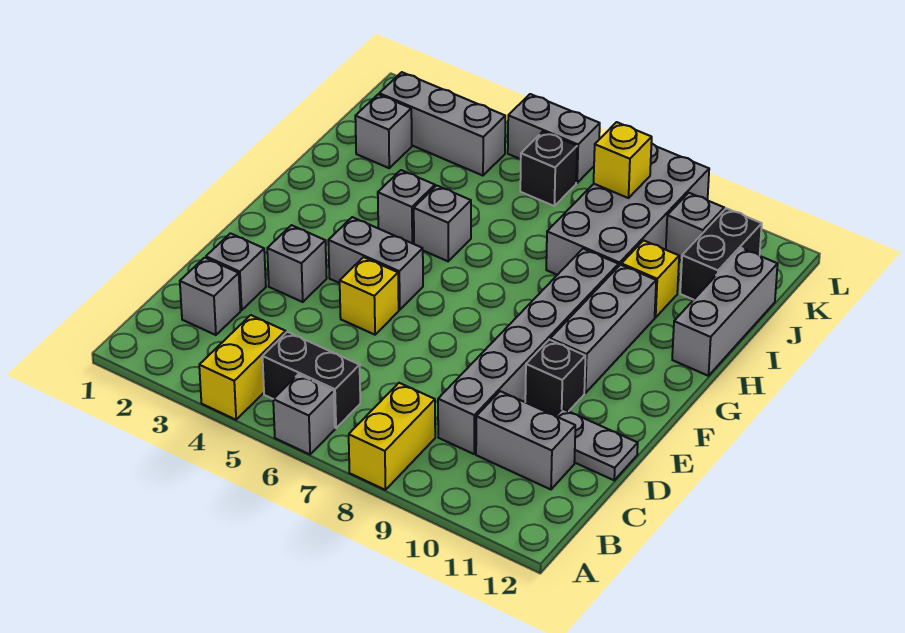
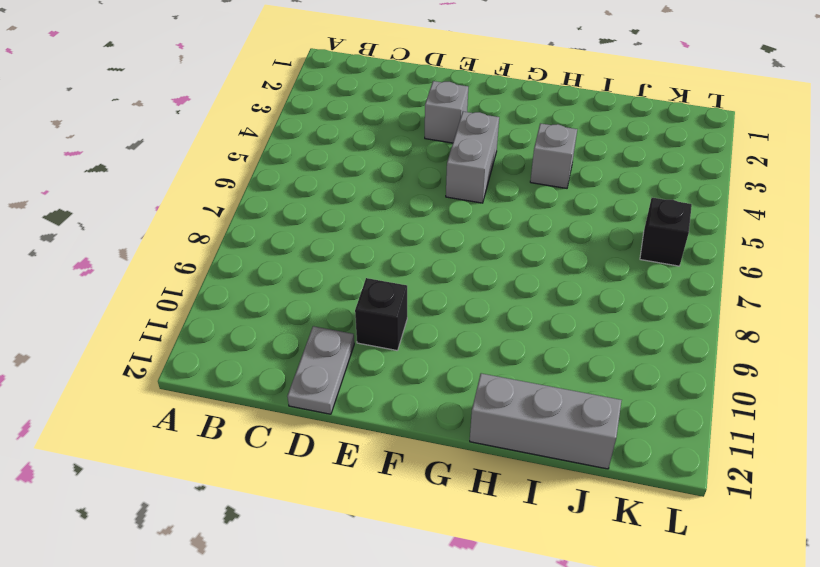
none -> yellow 1x2 brick [199,315,286,420]
none -> grey 1x1 brick [273,374,335,454]
none -> yellow 1x2 brick [349,383,435,490]

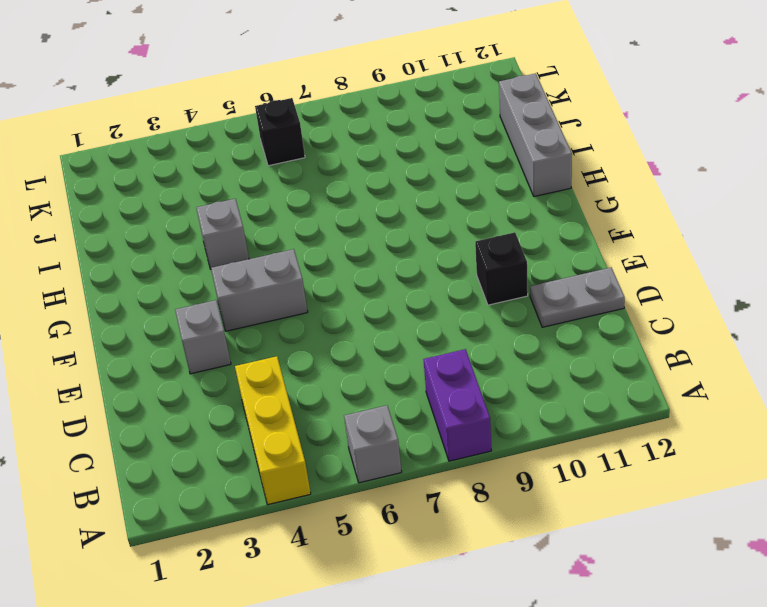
yellow 1x3 brick [235,356,311,505] -> yellow 1x2 brick [199,315,286,420]
purple 1x2 brick [423,349,491,461] -> yellow 1x2 brick [349,383,435,490]
none -> black 1x2 brick [263,332,360,428]
none -> grey 1x1 brick [180,258,240,335]
none -> grey 1x6 brick [438,249,619,454]

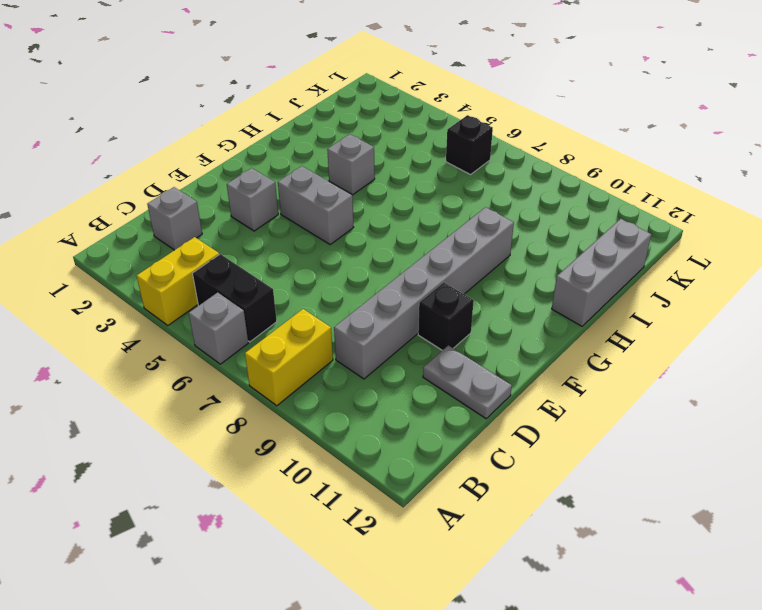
none -> grey 1x2 brick [476,391,575,489]
none -> grey 1x1 brick [206,233,266,310]
none -> yellow 1x1 brick [340,257,399,335]

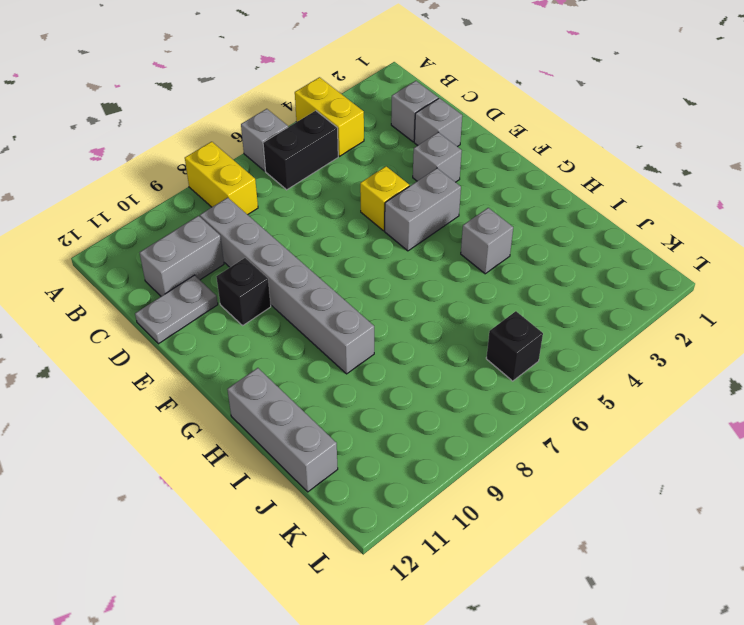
none -> grey 1x3 brick [550,265,656,393]
none -> grey 1x1 brick [414,185,471,261]
none -> grey 2x4 brick [546,143,709,275]

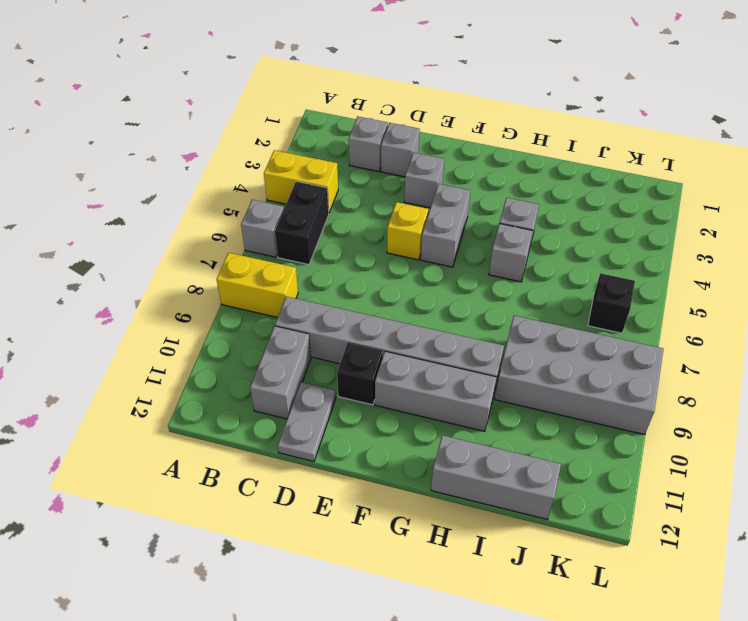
none -> yellow 1x1 brick [621,240,679,318]
none -> grey 1x1 brick [355,94,412,168]
none -> black 1x2 brick [680,208,762,300]

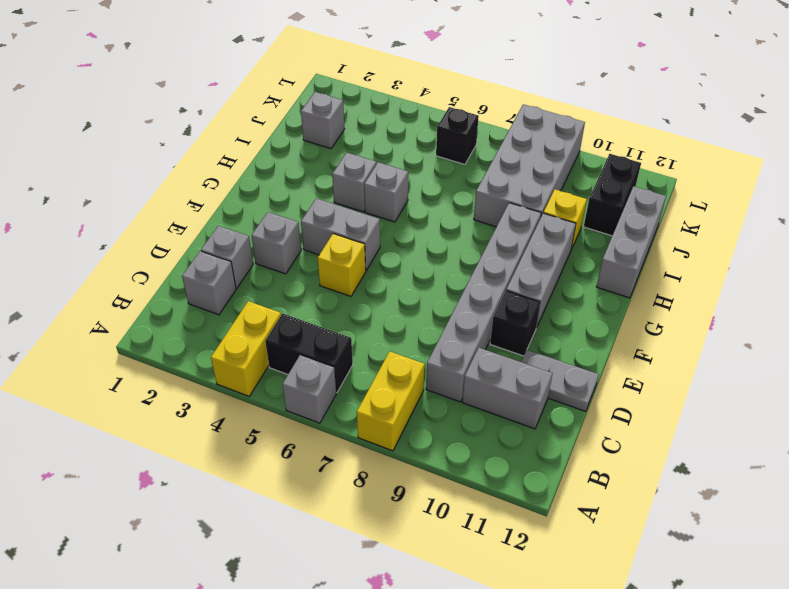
none -> grey 1x3 brick [379,72,505,176]
none -> grey 1x1 brick [666,193,724,261]
none -> grey 1x2 brick [508,94,600,183]

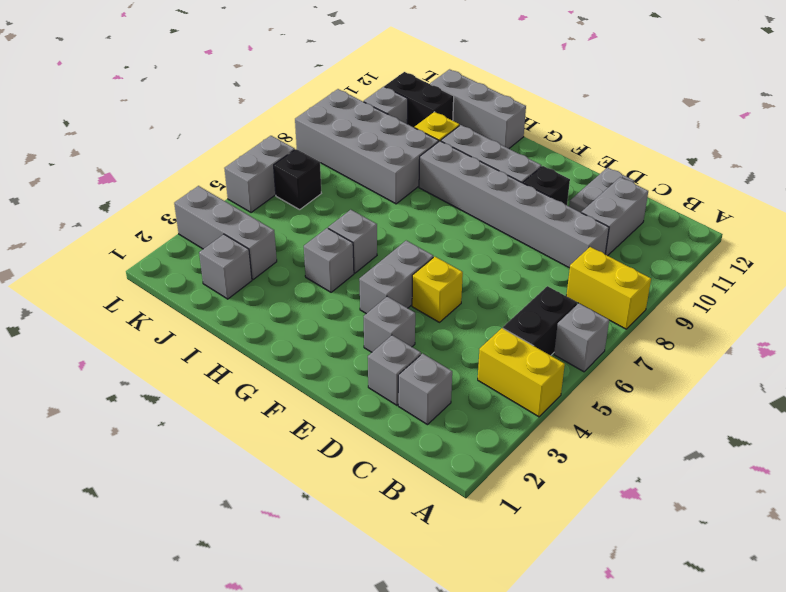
grey 1x3 brick [174,186,277,280] -> grey 1x3 brick turned to [379,72,505,176]
none -> yellow 1x1 brick [594,122,652,198]

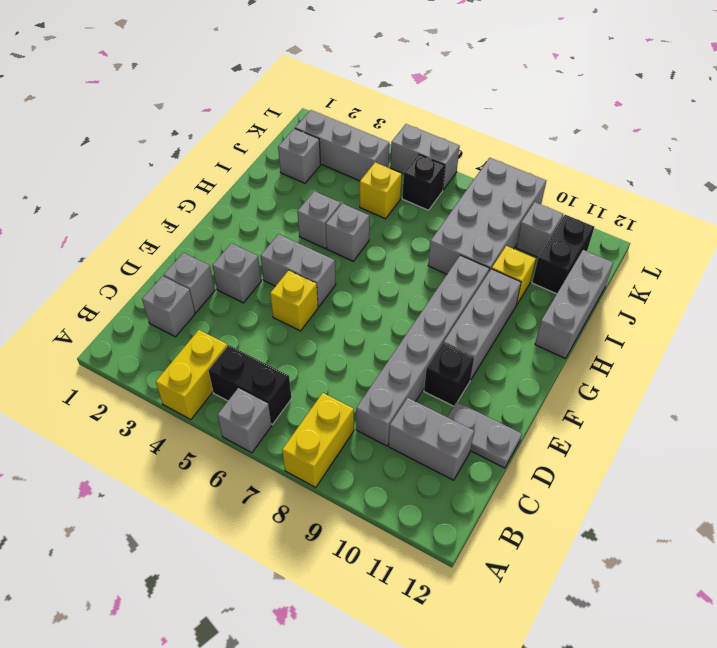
yellow 1x1 brick [360,162,402,219] -> yellow 1x1 brick moved to [594,122,652,198]

